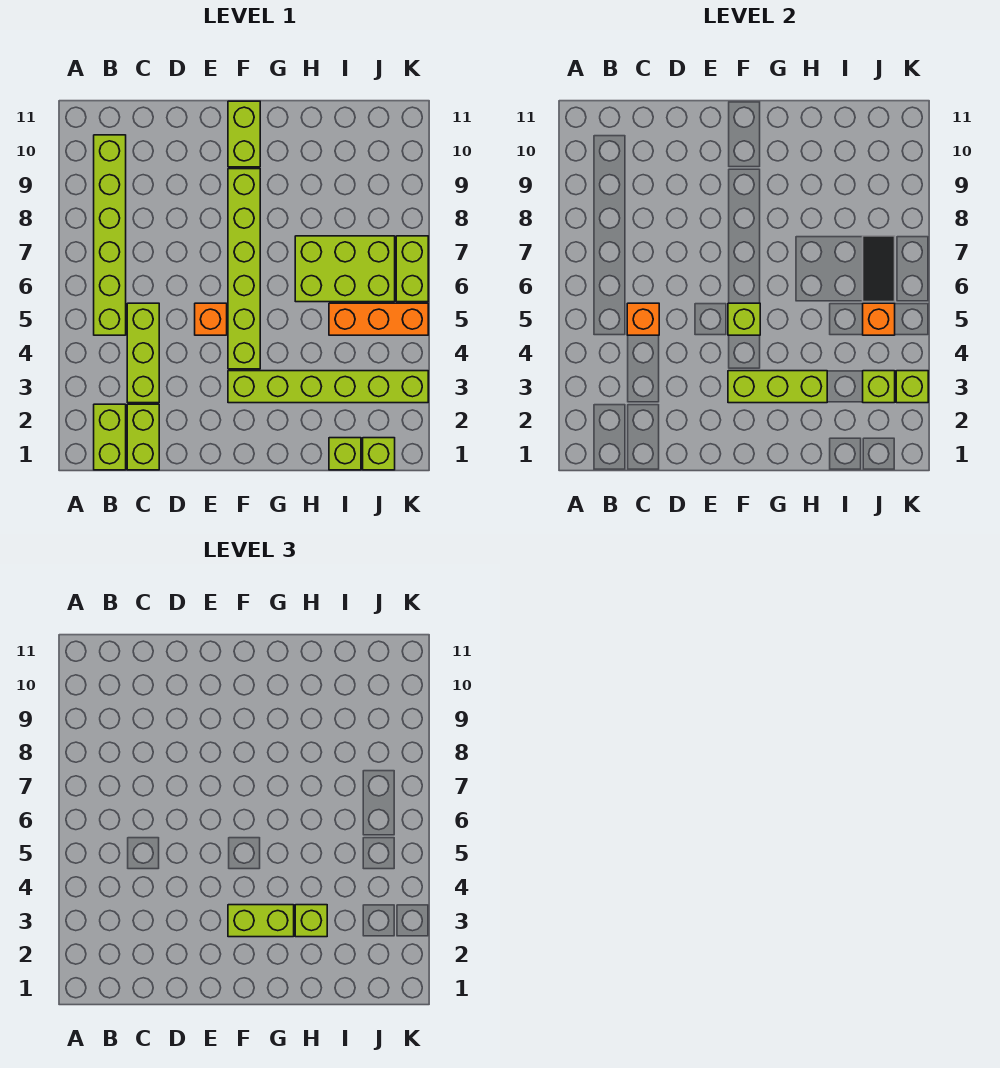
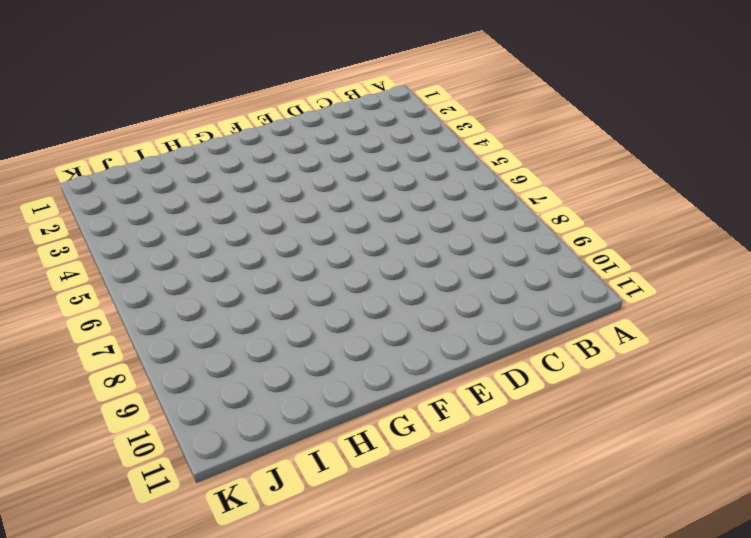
none -> lime 1x2 brick [94,404,126,470]
none -> lime 1x6 brick [94,135,126,335]
none -> lime 1x2 brick [127,404,159,470]

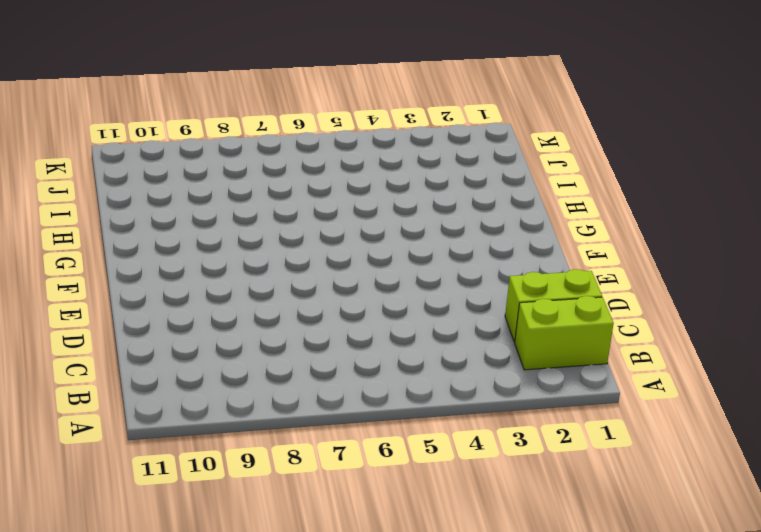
none -> lime 1x6 brick [94,135,126,335]
none -> lime 1x3 brick [127,303,159,403]
none -> orange 1x1 brick [195,303,227,335]

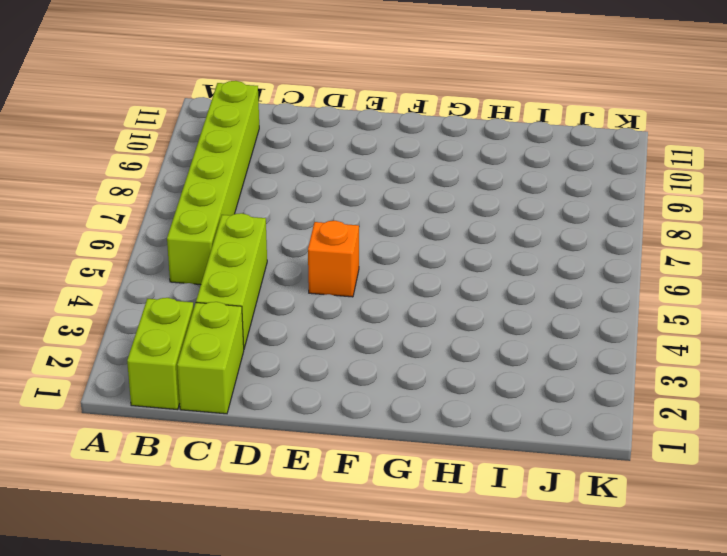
none -> lime 1x6 brick [228,371,428,403]
none -> lime 1x6 brick [228,169,260,369]
none -> lime 1x2 brick [228,101,260,167]

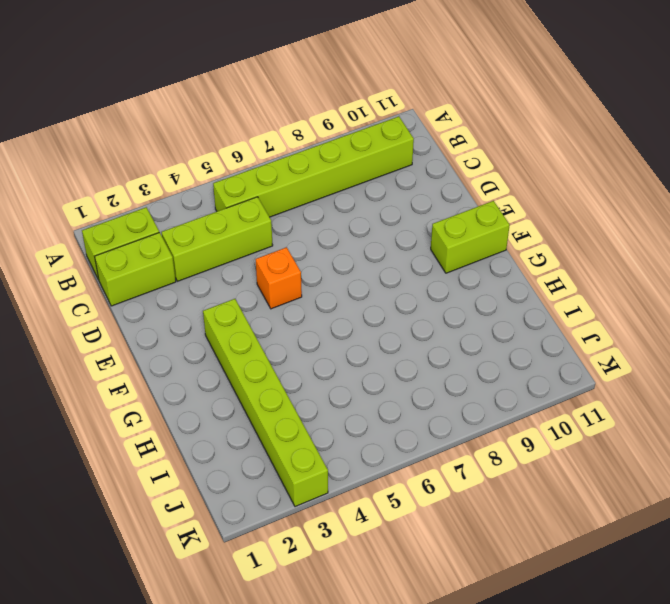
none -> lime 1x6 brick [228,169,260,369]
none -> lime 2x3 brick [295,236,395,302]
none -> lime 1x1 brick [329,438,361,470]

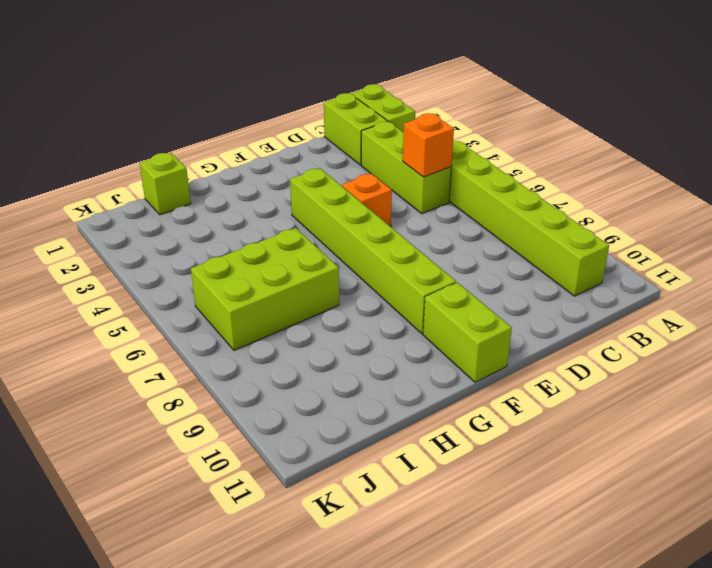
none -> lime 1x6 brick [228,371,428,403]
none -> orange 1x3 brick [329,303,428,335]
none -> lime 1x1 brick [363,438,395,470]

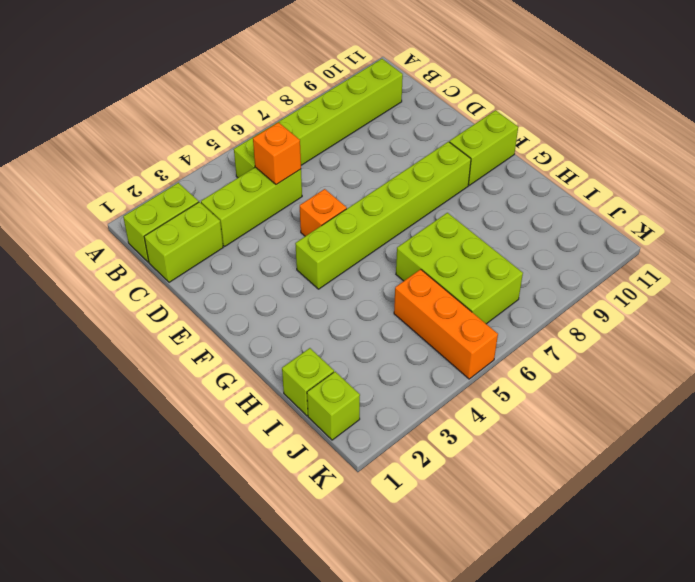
none -> lime 1x6 brick [228,371,428,403]
none -> lime 1x2 brick [396,236,428,302]
none -> lime 1x3 brick [728,371,827,403]

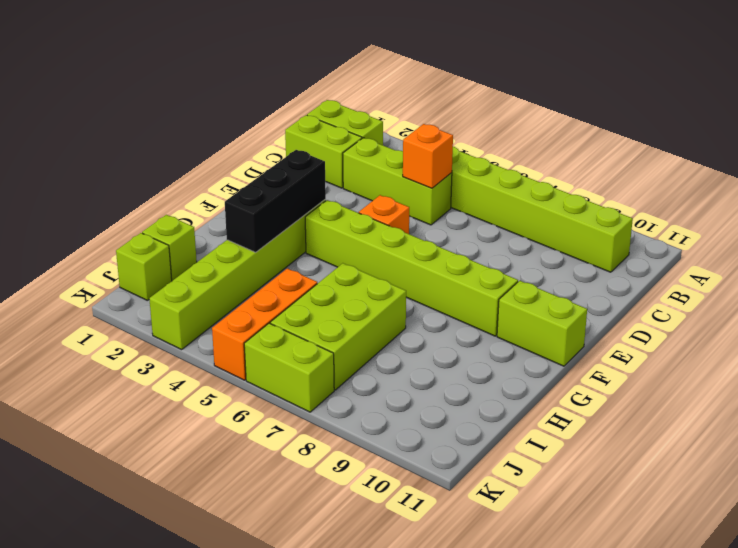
black 1x3 brick [225,150,326,252] -> lime 1x3 brick [728,371,827,403]
none -> lime 1x1 brick [728,303,760,335]
none -> lime 1x1 brick [863,371,895,403]
none -> orange 1x1 brick [863,303,895,335]

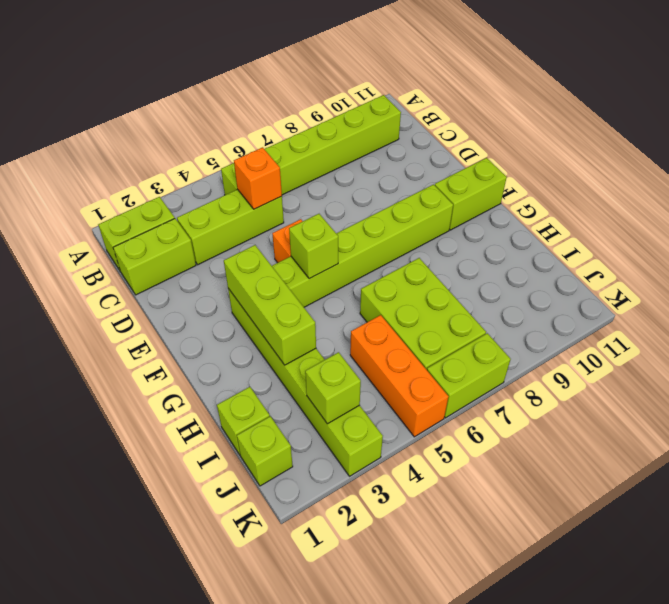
none -> orange 1x1 brick [863,303,895,335]
none -> black 1x2 tile [863,236,895,302]
none -> lime 1x1 brick [896,371,928,403]

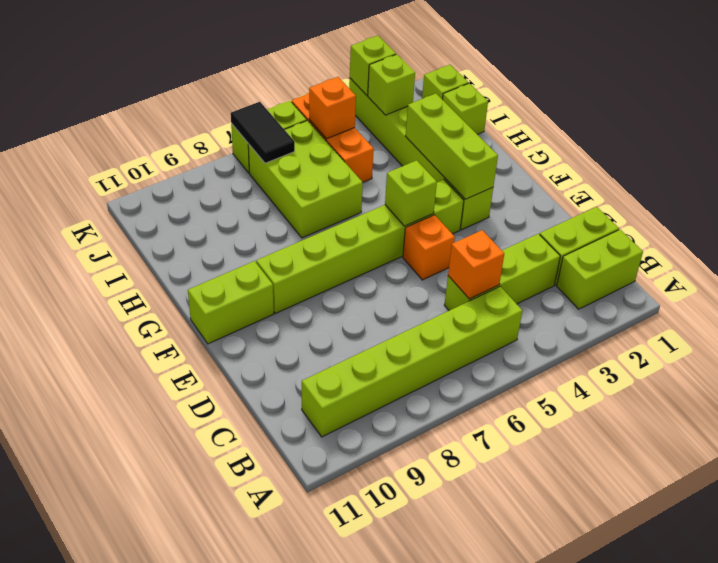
black 1x2 tile [231,102,295,163] -> black 1x2 tile turned to [863,236,895,302]
none -> lime 1x2 brick [228,905,294,937]
none -> lime 1x1 brick [295,905,327,937]

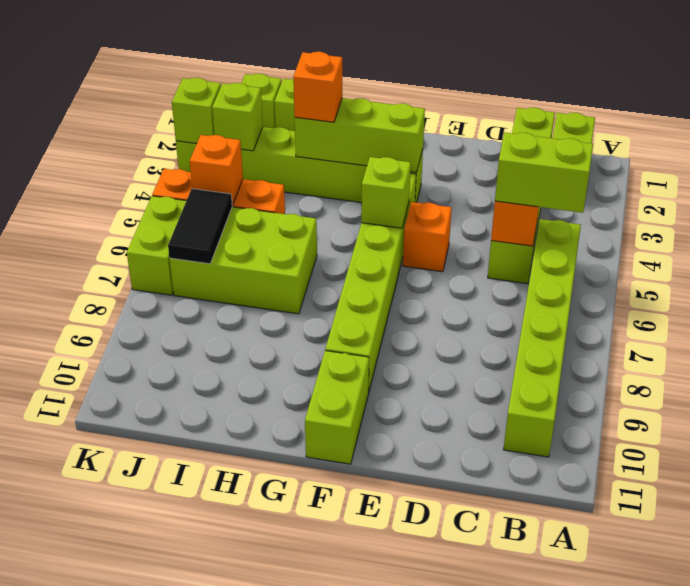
lime 1x2 brick [495,133,593,213] -> lime 1x2 brick moved to [228,905,294,937]
orange 1x1 brick [293,52,342,122] -> lime 1x1 brick [295,905,327,937]

